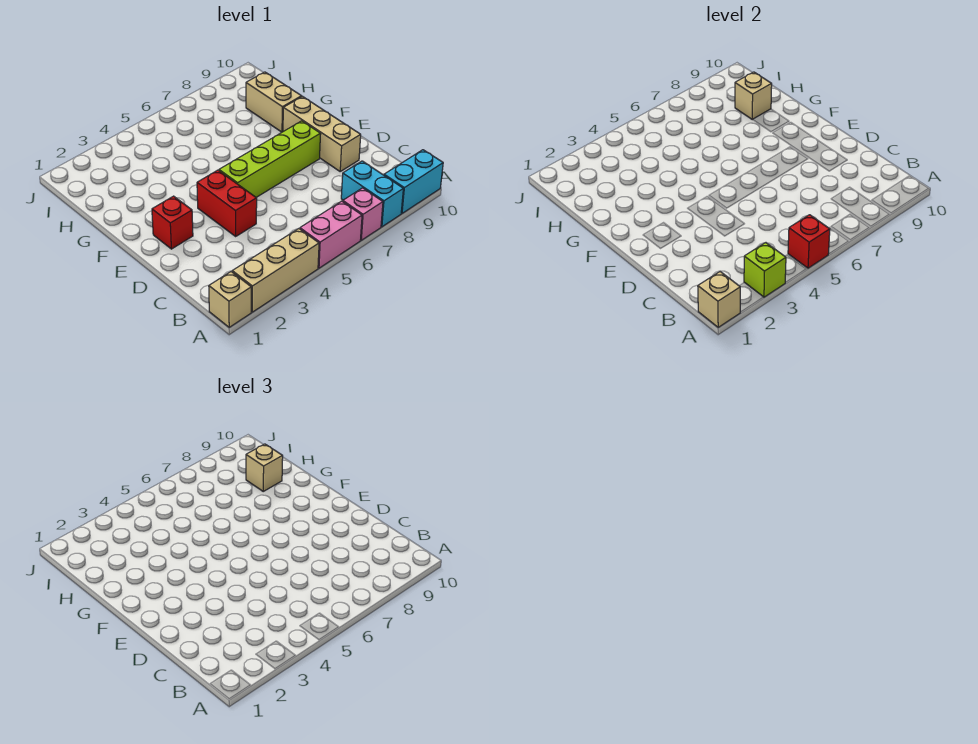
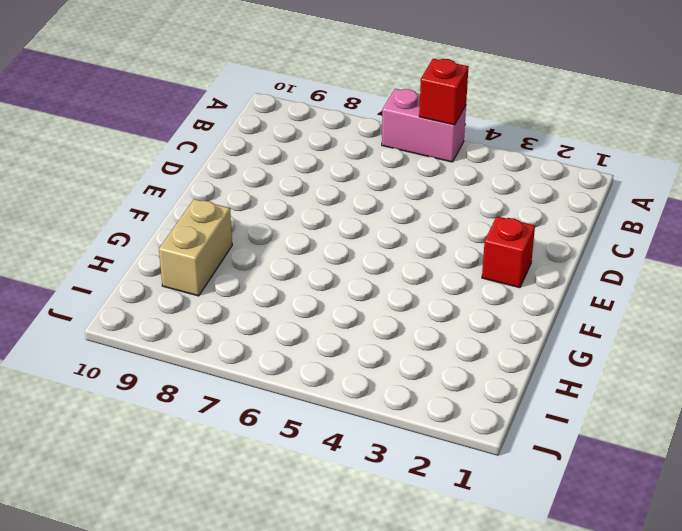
none -> tan 1x1 brick [209,272,251,327]
none -> tan 1x3 brick [232,229,319,312]
none -> pink 1x1 brick [343,188,383,240]

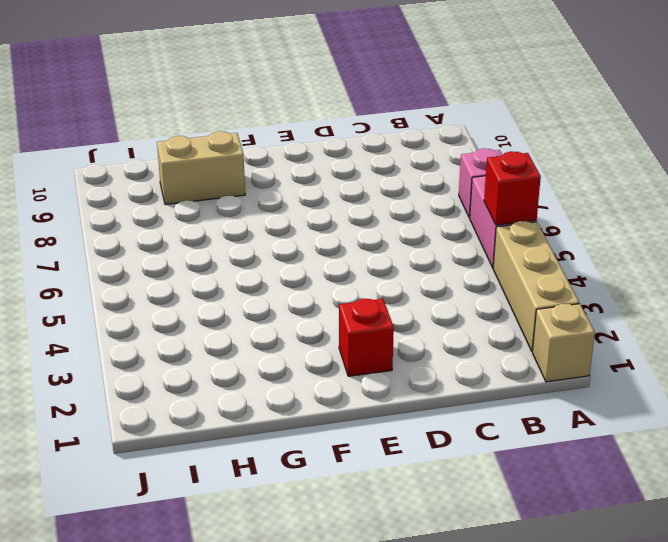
none -> cyan 1x2 brick [341,161,403,227]
none -> cyan 1x2 brick [384,150,443,213]
none -> red 1x2 brick [197,170,257,236]

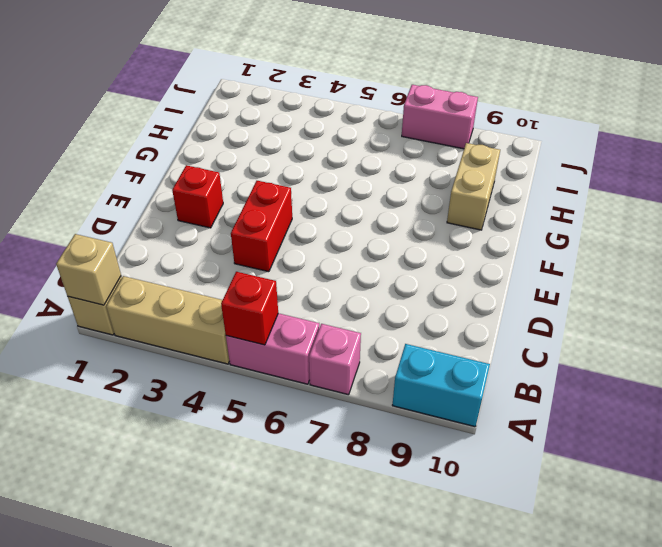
pink 1x2 brick [402,85,478,149] -> none
none -> cyan 1x2 brick [341,161,403,227]
none -> tan 1x3 brick [283,97,361,171]
none -> lime 1x4 brick [219,121,321,198]

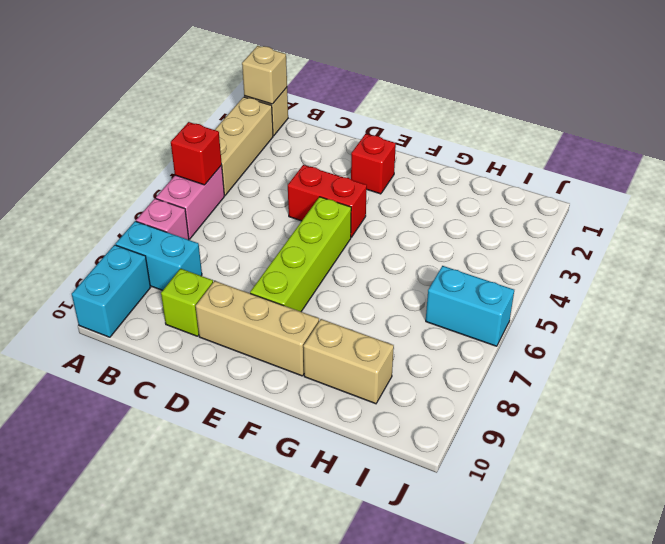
lime 1x1 brick [161,269,213,336] -> lime 1x1 brick moved to [744,243,786,297]
cyan 1x2 brick [426,266,514,346] -> none
none -> tan 1x1 brick [735,72,772,120]
none -> tan 1x1 brick [246,444,283,491]

